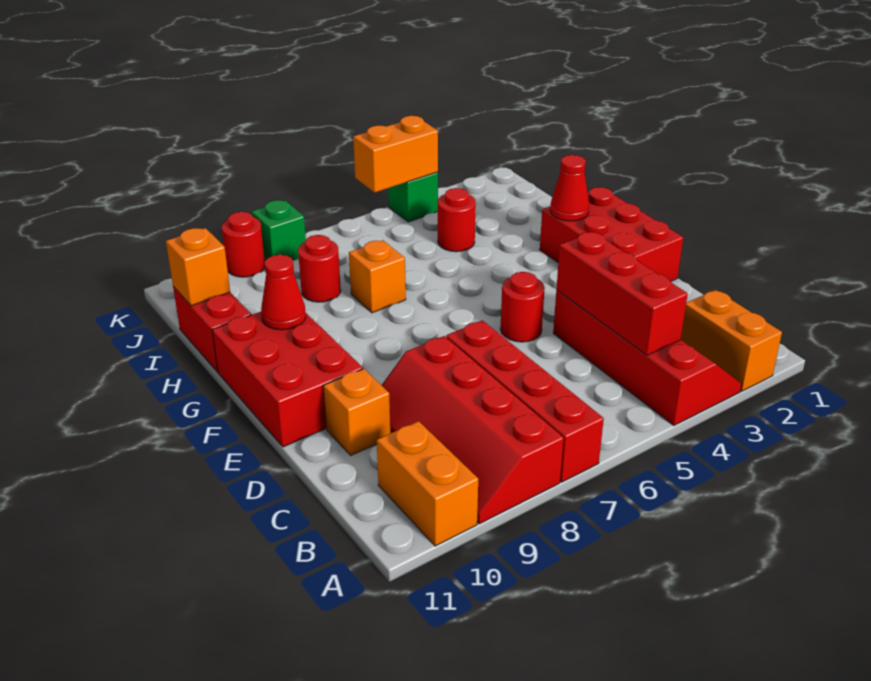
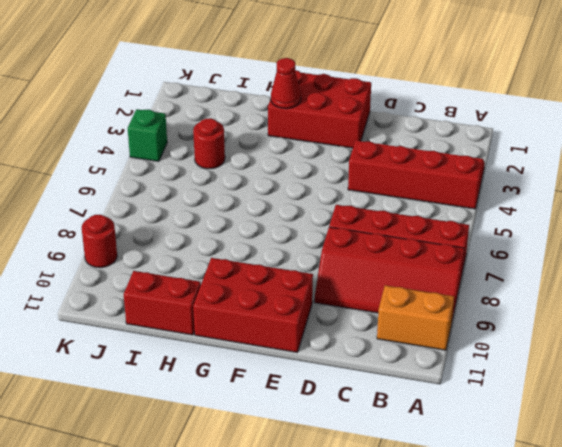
none -> orange 1x2 brick [681,290,782,391]
none -> orange 1x1 brick [323,369,390,455]
none -> red 1x1 round brick [500,272,545,342]

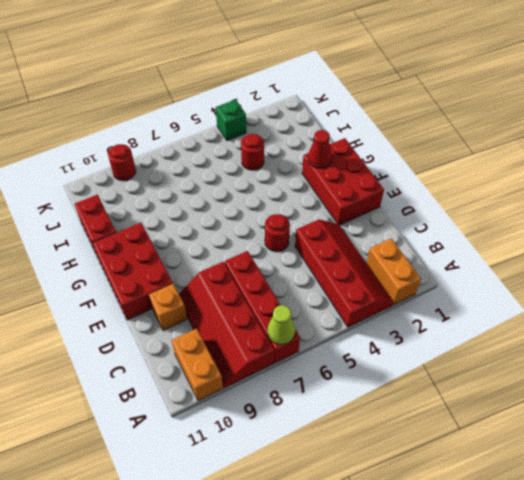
lime 1x1 cone [268,305,295,344] -> none
none -> orange 1x1 brick [349,240,406,313]
none -> red 1x1 round brick [298,235,341,302]
none -> green 1x1 brick [252,200,306,261]

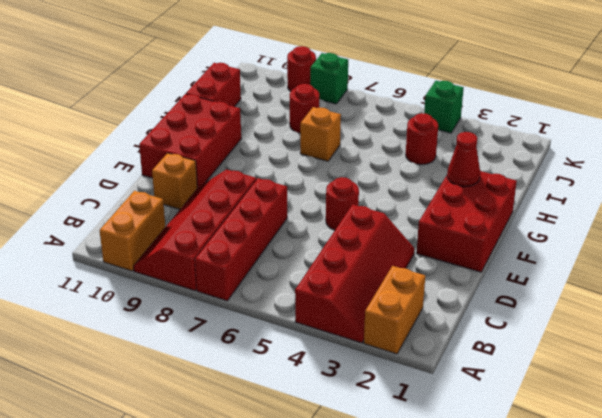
none -> red 1x3 brick [556,232,688,355]
none -> red 1x1 cone [261,255,306,330]
none -> orange 1x1 brick [166,228,230,306]

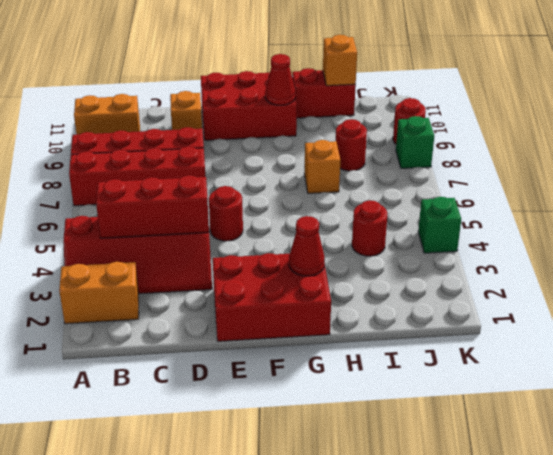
none -> orange 1x2 brick [353,116,438,192]

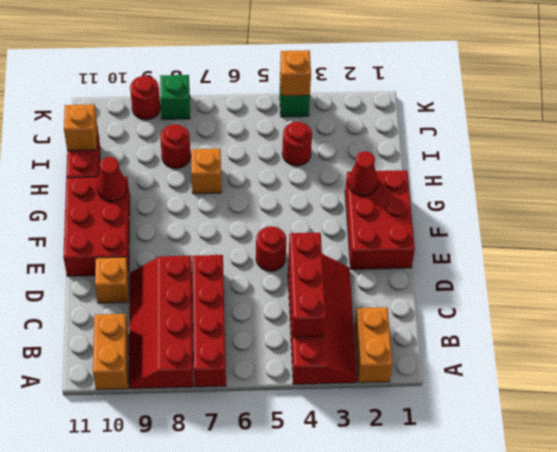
orange 1x1 brick [280,50,311,96] -> orange 1x2 brick [353,116,438,192]

